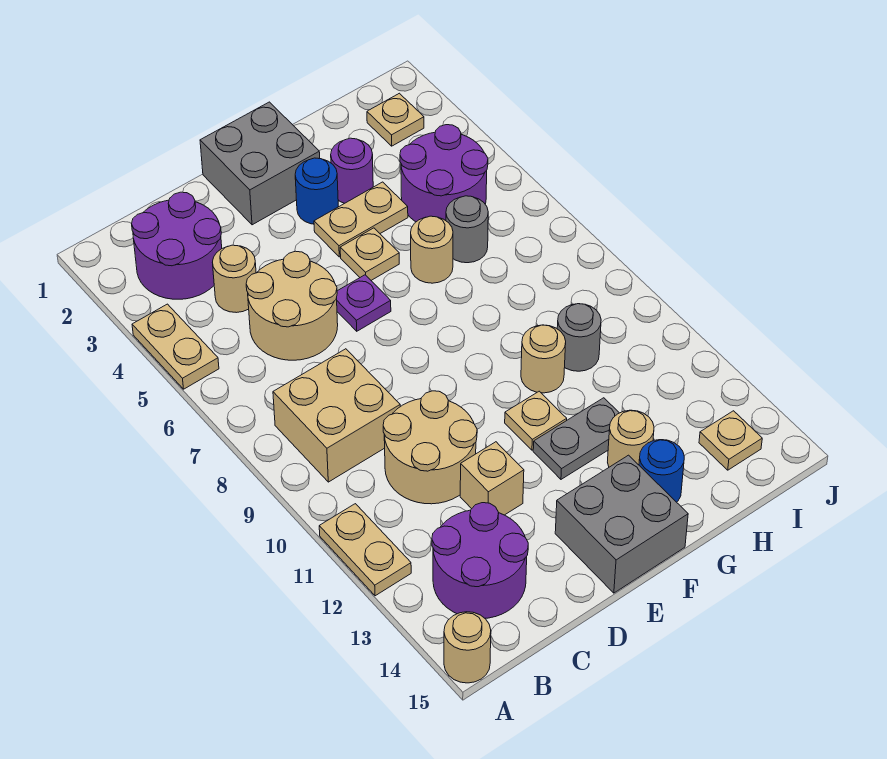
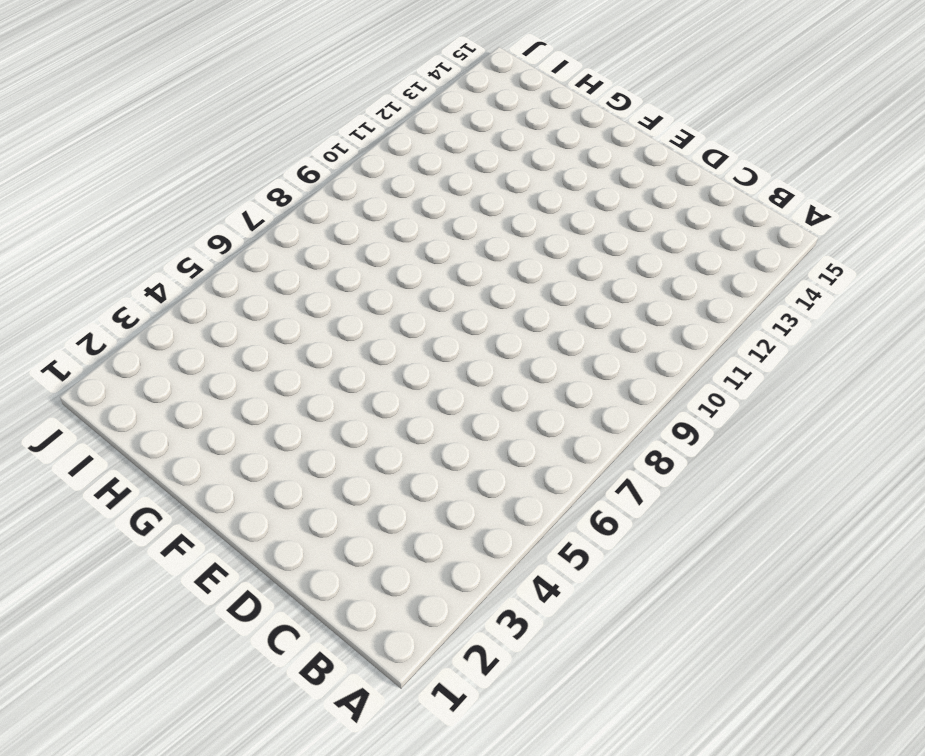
none -> tan 1x2 plate [132,304,219,389]
none -> tan 1x2 plate [319,504,411,596]
none -> tan 1x1 round brick [444,612,491,683]

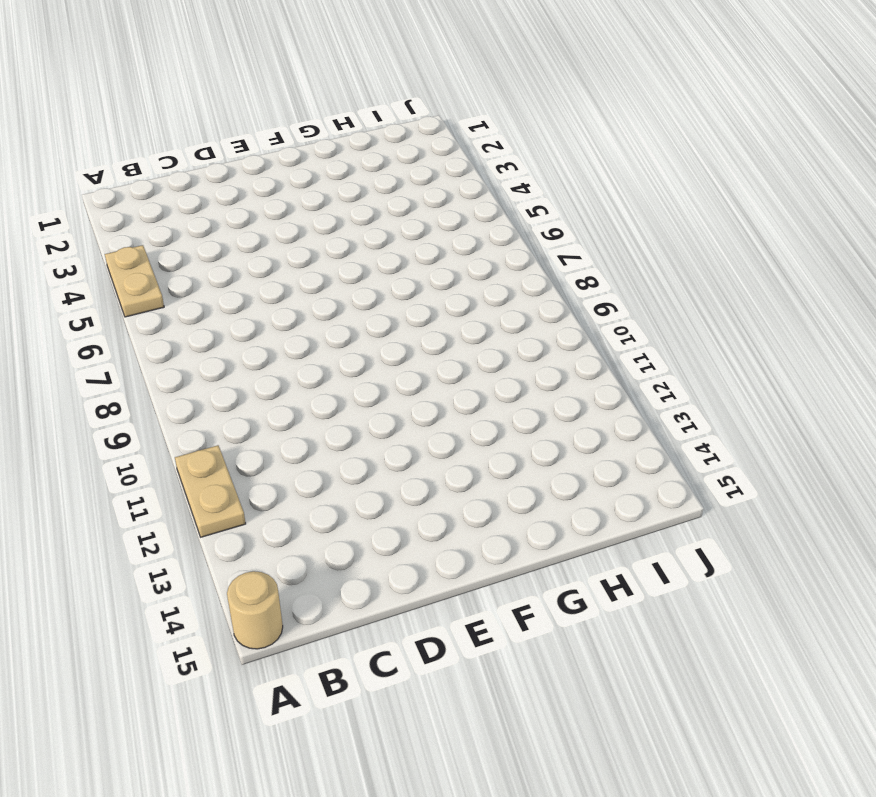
none -> purple 2x2 round brick [132,192,222,299]
none -> tan 2x2 brick [273,349,400,482]
none -> purple 2x2 round brick [432,503,528,618]

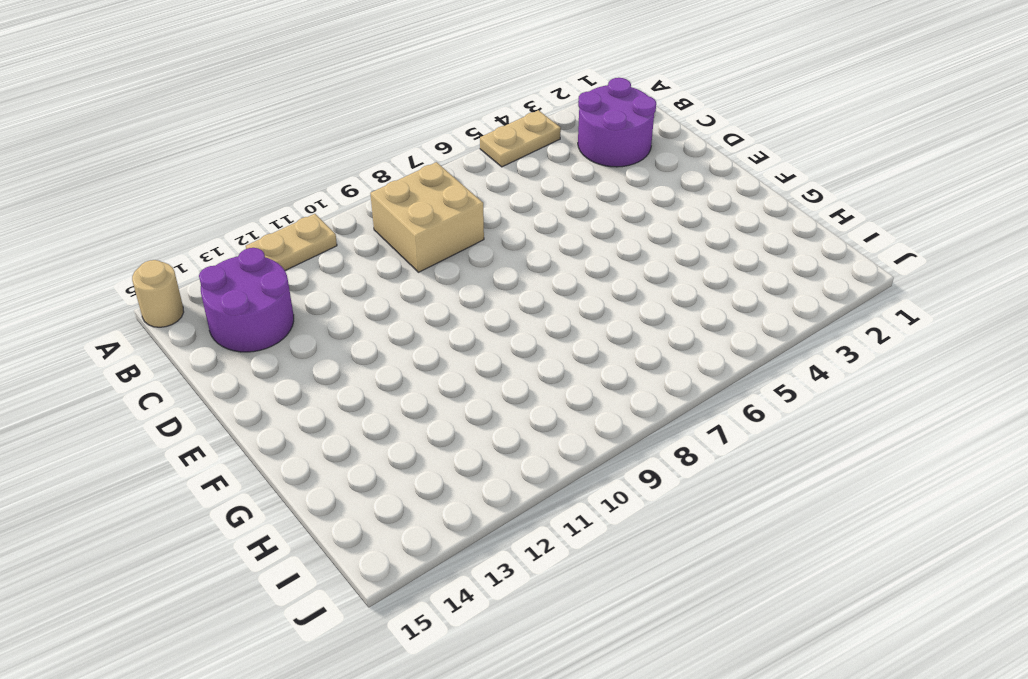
none -> tan 1x1 round brick [212,245,256,313]
none -> tan 2x2 round brick [246,251,338,360]
none -> tan 2x2 round brick [383,391,477,504]

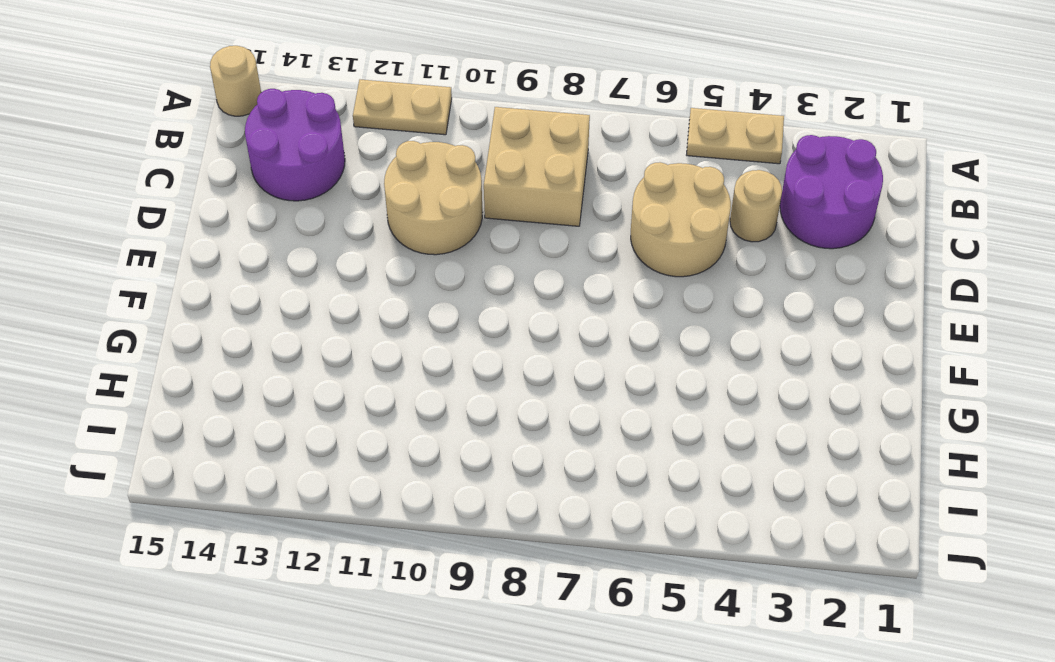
none -> tan 1x1 brick [460,442,524,515]
none -> grey 2x2 brick [200,102,320,225]
none -> purple 1x1 plate [337,275,391,331]

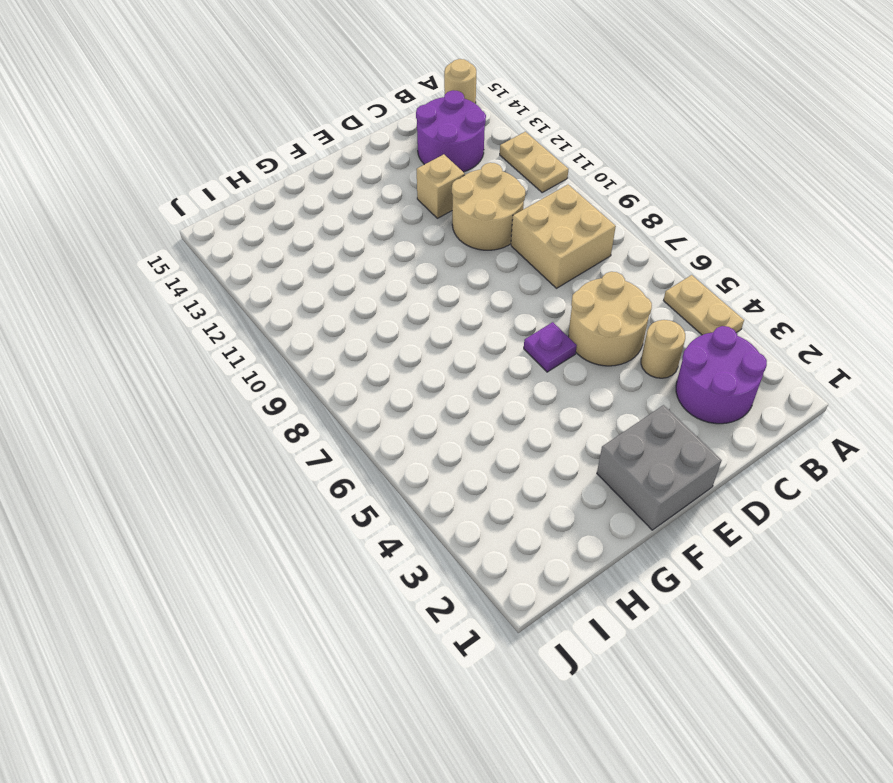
none -> grey 2x2 brick [555,455,688,593]
none -> blue 1x1 round brick [295,158,338,224]
none -> tan 1x2 plate [314,182,408,257]

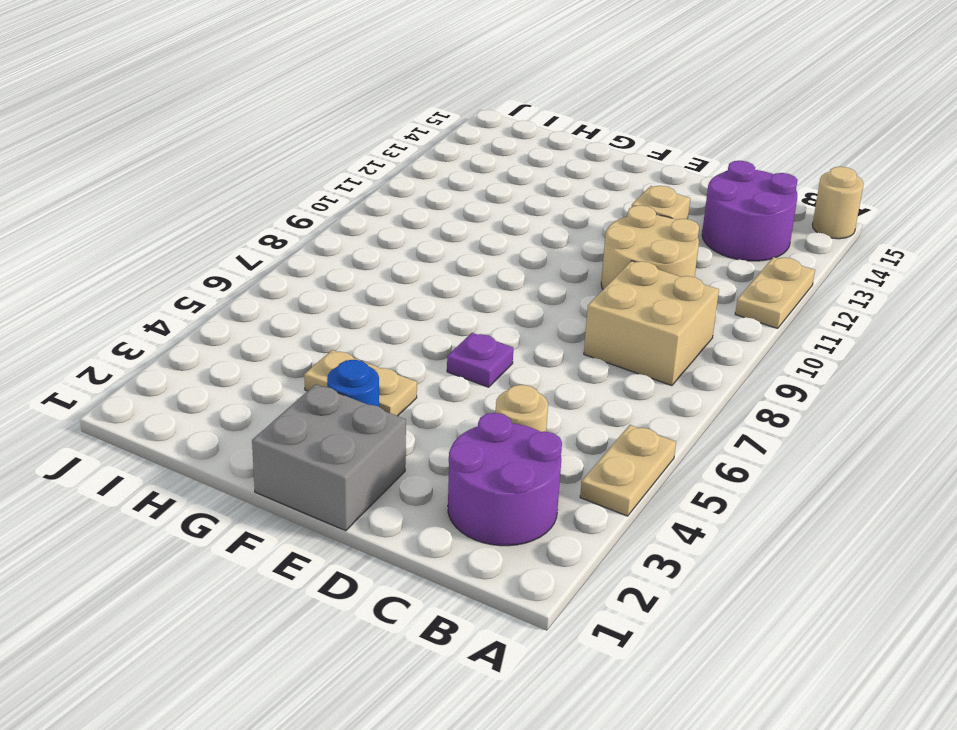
none -> tan 2x2 round brick [246,251,338,360]
none -> grey 2x2 brick [555,455,688,593]
none -> tan 1x1 plate [340,228,399,280]

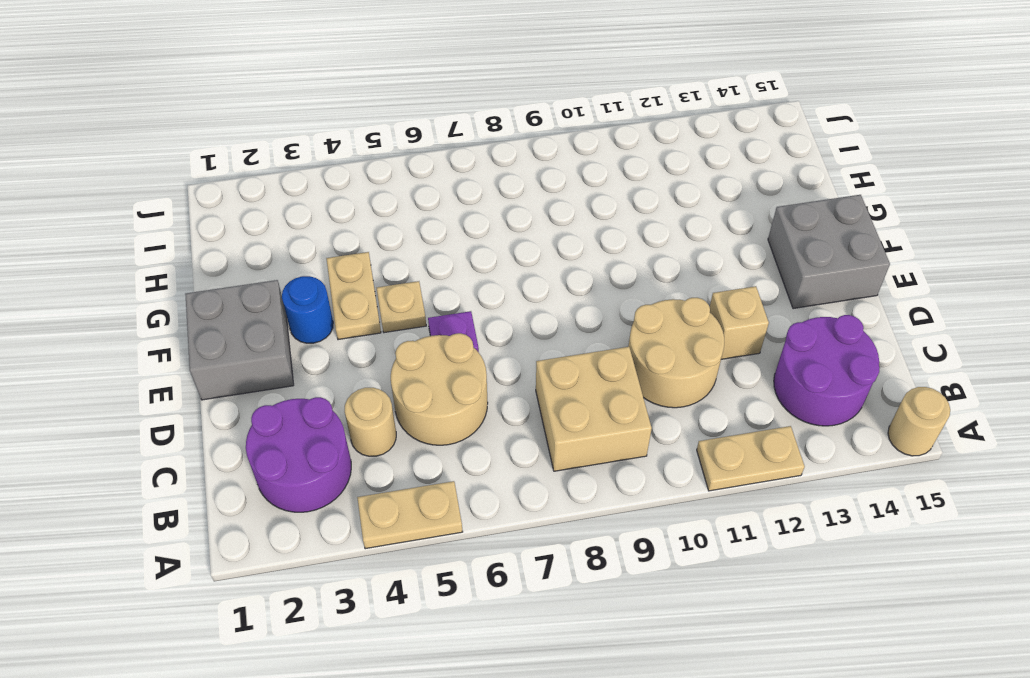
none -> tan 1x1 plate [505,391,567,450]
none -> grey 1x2 plate [533,398,619,479]
none -> purple 1x1 round brick [331,138,373,203]

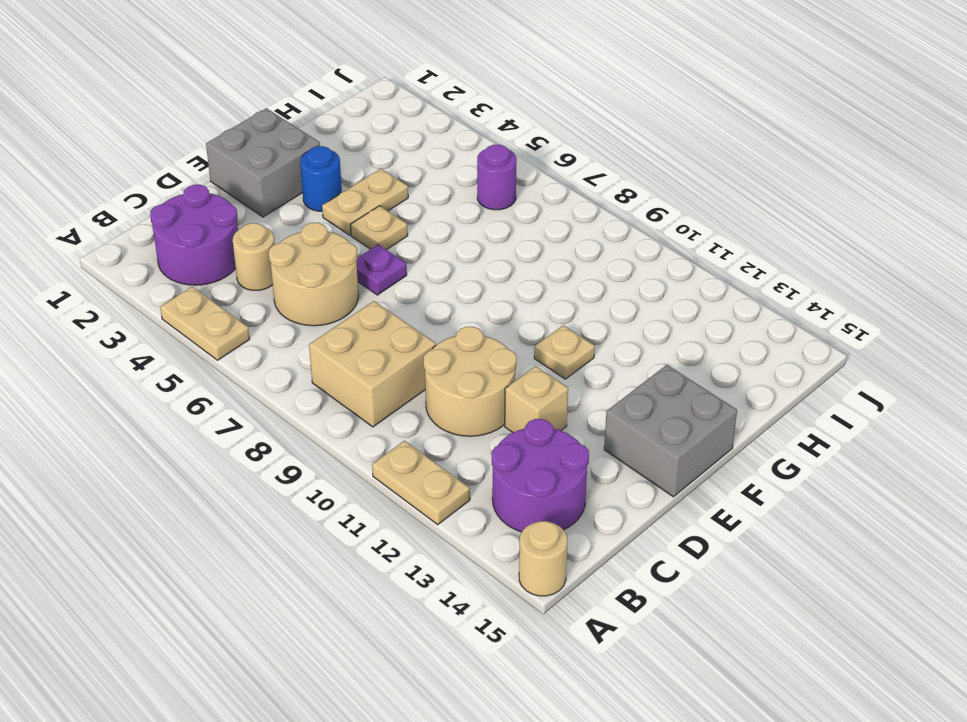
purple 1x1 round brick [477,145,516,210] -> purple 1x1 round brick moved to [331,138,373,203]
none -> grey 1x2 plate [533,398,619,479]
none -> tan 1x1 round brick [411,216,453,283]
none -> tan 1x1 round brick [521,325,566,393]

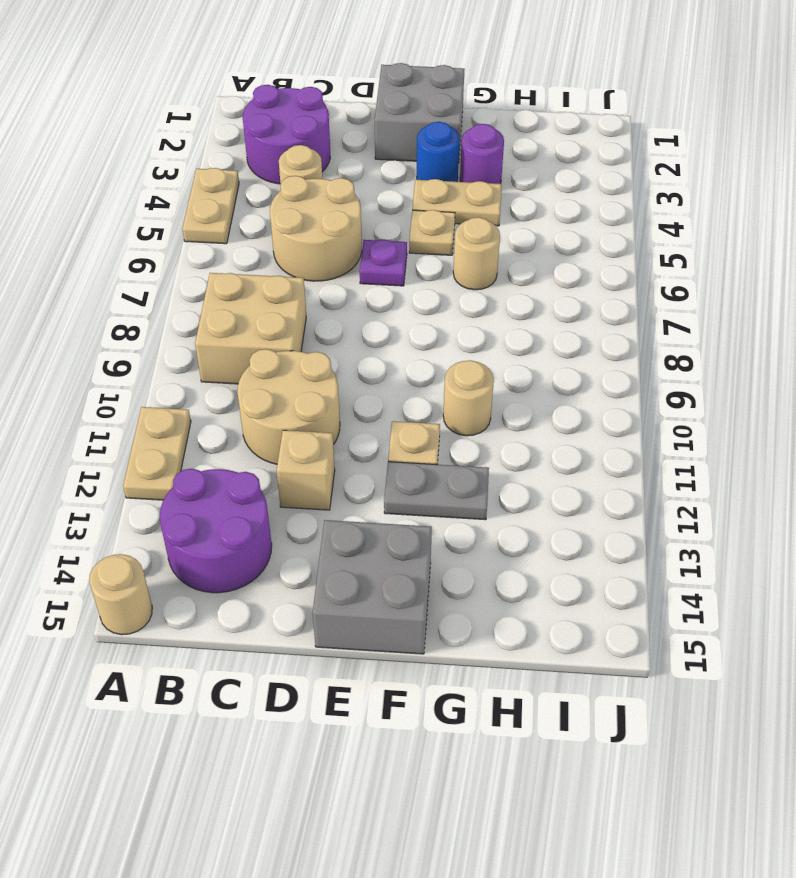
none -> tan 1x1 round brick [608,410,654,467]
none -> blue 1x1 round brick [639,440,684,502]
none -> purple 2x2 round brick [400,125,488,222]

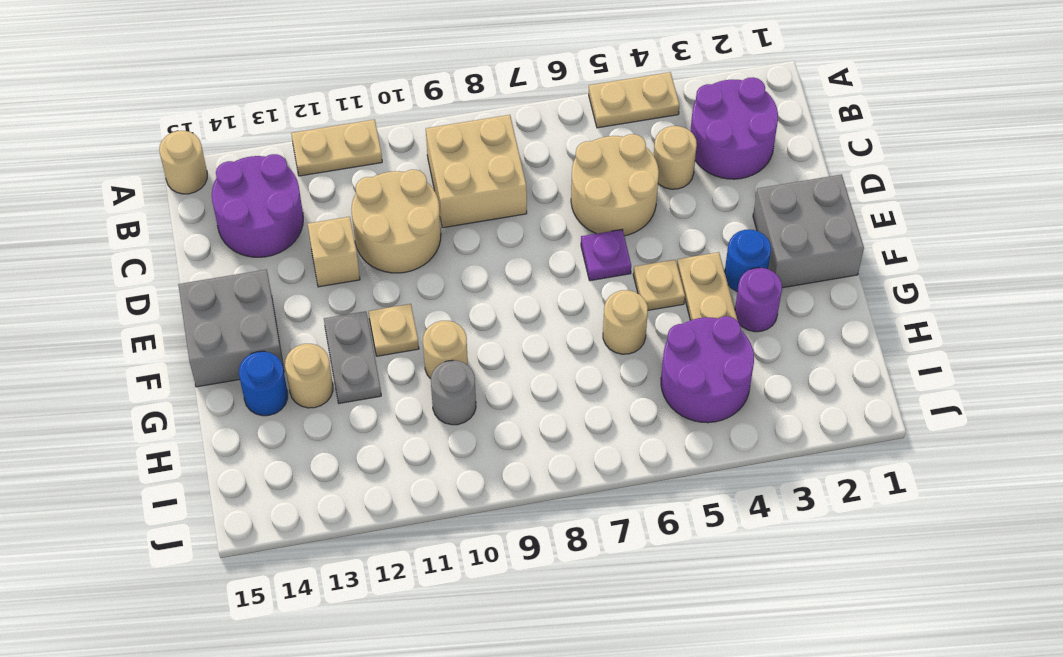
none -> grey 1x1 round brick [446,196,488,263]
none -> tan 1x1 plate [367,93,424,146]
none -> tan 1x1 plate [699,411,762,470]

